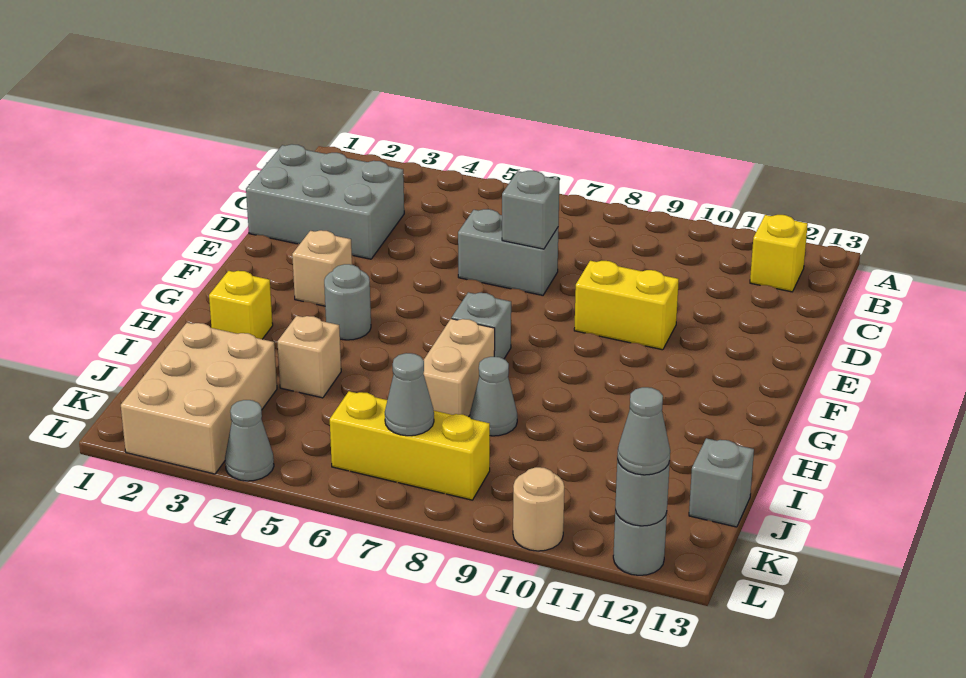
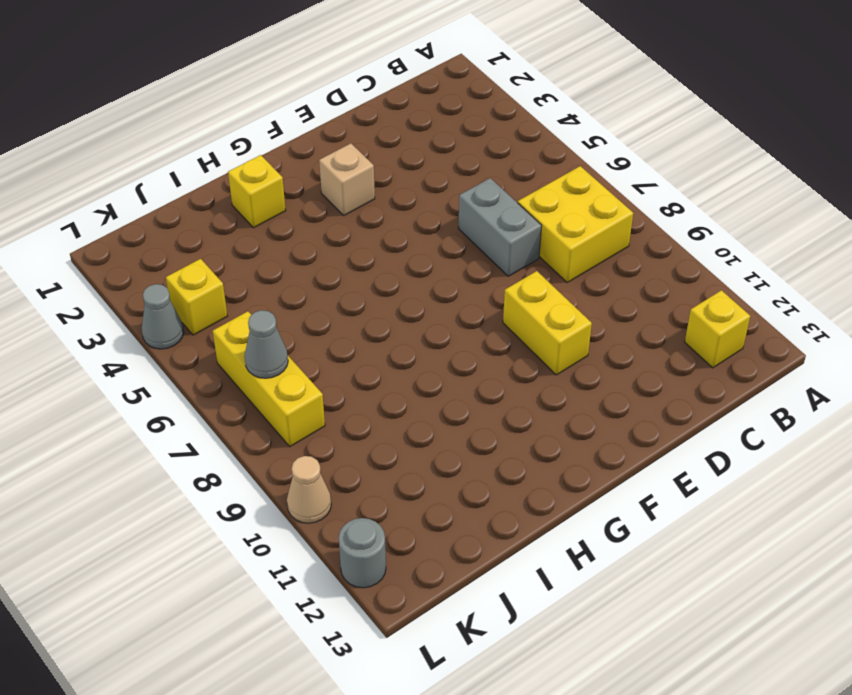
yellow 2x2 brick [518,166,633,282] -> none
yellow 1x1 brick [166,259,227,335] -> none
tan 1x1 cone [287,456,331,523] -> tan 1x1 round brick [513,467,564,551]
none -> grey 2x3 brick [246,144,404,259]
none -> grey 1x1 round brick [324,264,371,340]
none -> grey 1x1 brick [452,292,511,359]

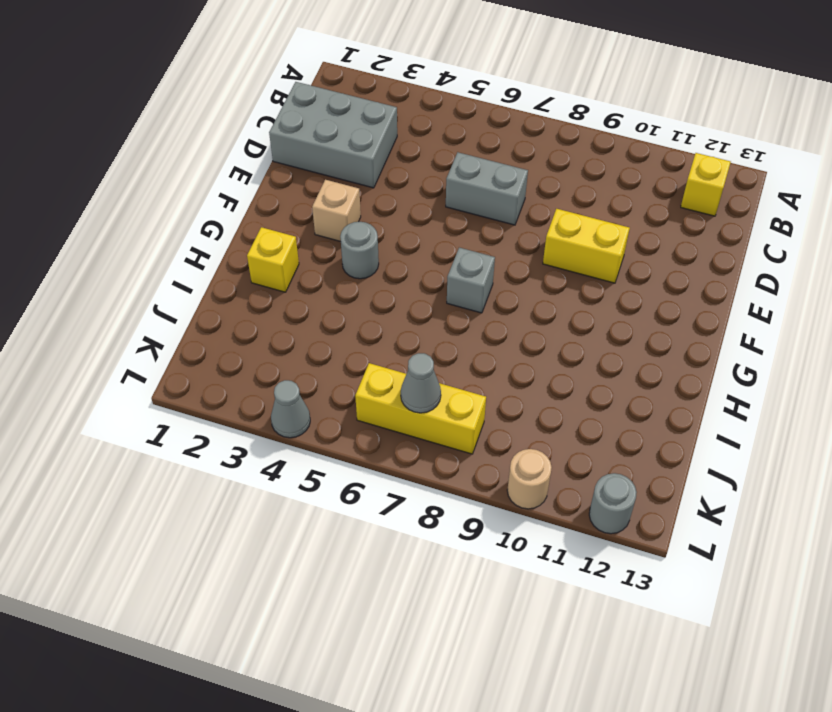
none -> tan 1x2 brick [423,319,495,417]
none -> tan 1x1 brick [277,316,341,398]
none -> grey 1x1 cone [470,357,517,436]

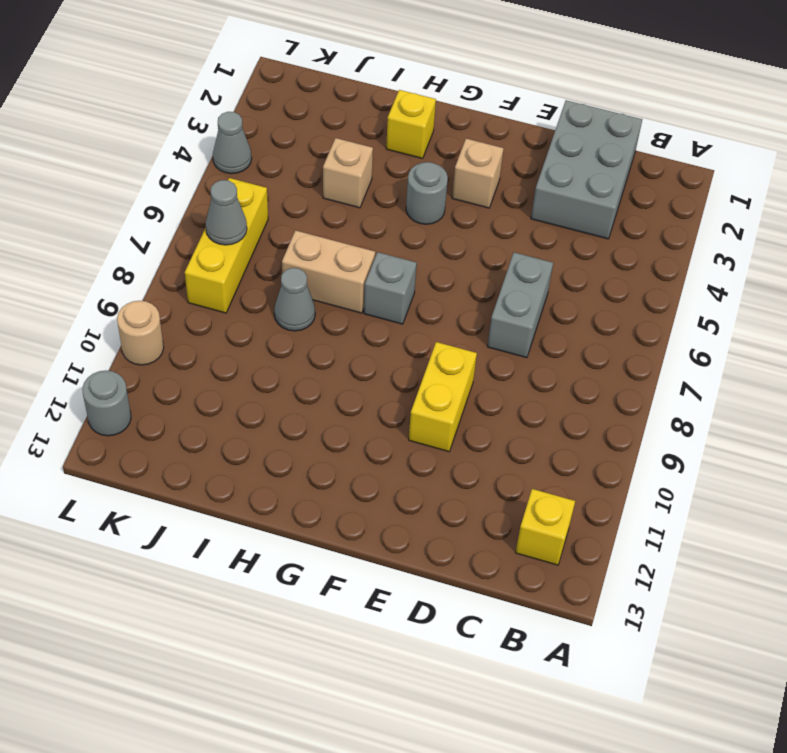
none -> tan 2x3 brick [121,323,277,474]
none -> grey 1x1 brick [689,438,754,527]
none -> grey 1x1 brick [502,171,559,249]

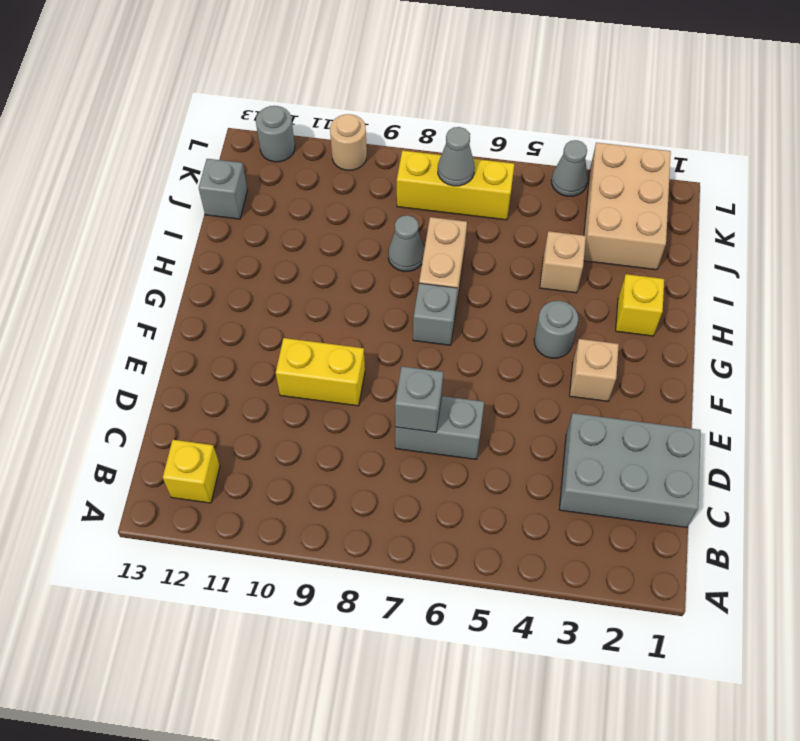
none -> grey 1x1 round brick [615,459,670,526]
none -> grey 1x1 cone [617,387,670,475]

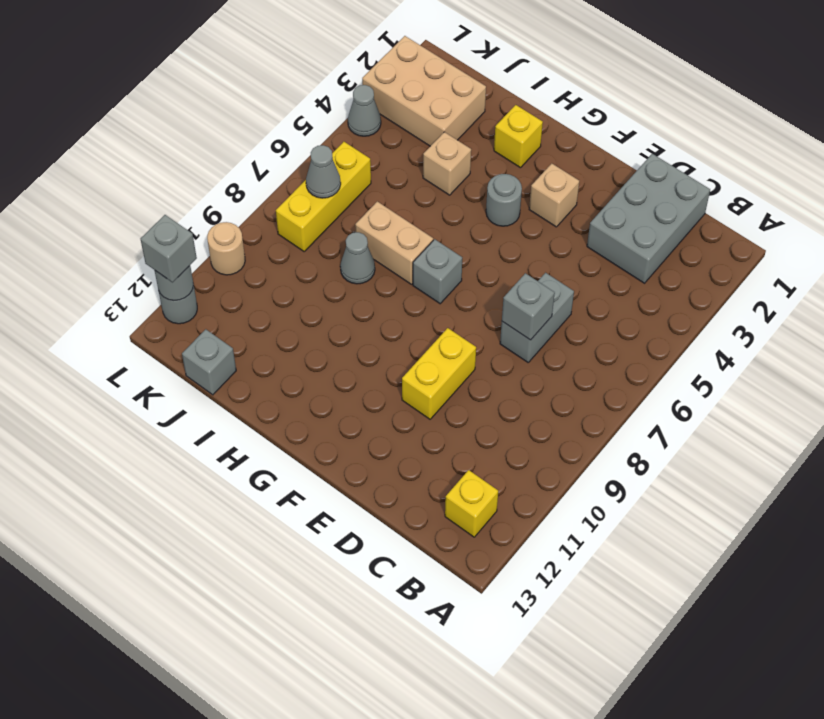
grey 1x1 brick [140,215,197,282] -> grey 1x1 cone [617,387,670,475]

